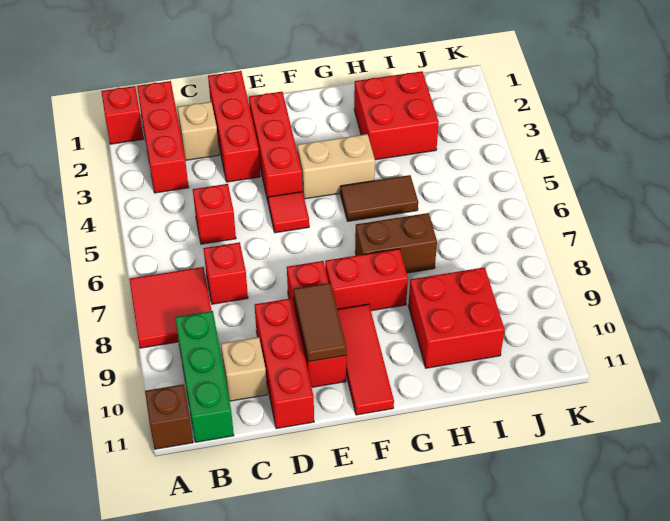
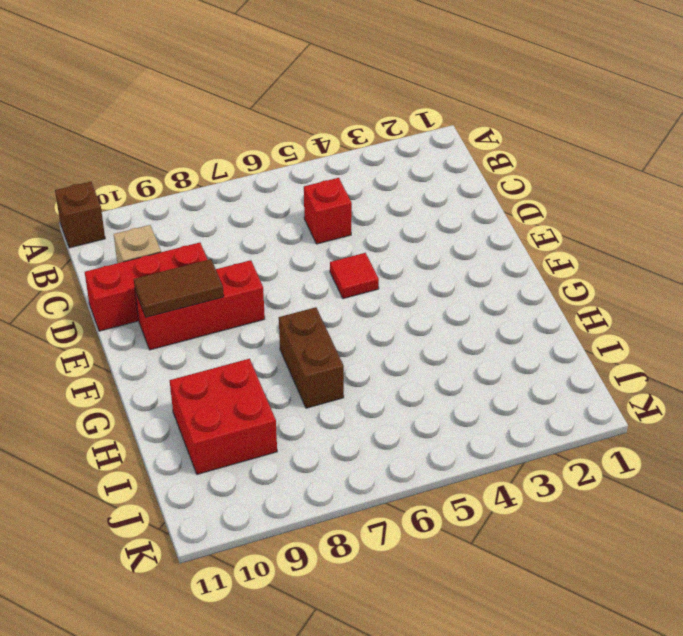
none -> red 1x1 brick [101,86,144,144]
none -> red 2x2 tile [129,267,212,348]
none -> red 1x3 brick [137,81,189,193]

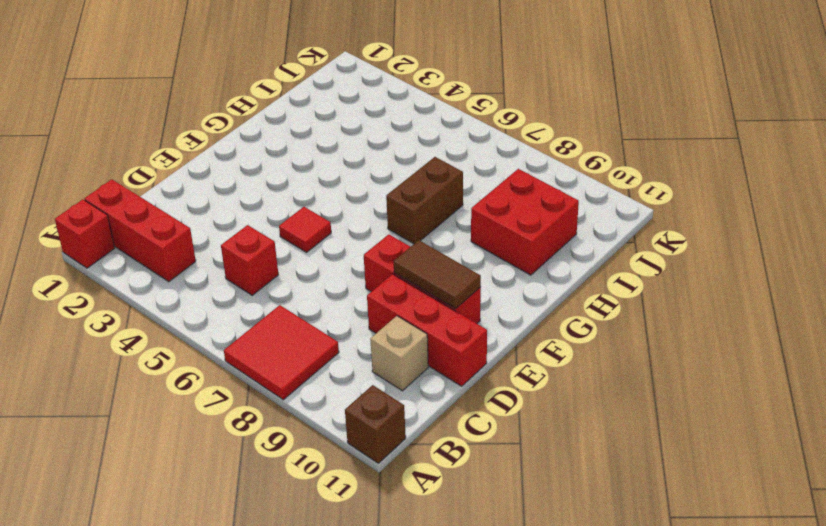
none -> green 1x3 brick [175,311,234,442]
none -> tan 1x1 brick [178,102,219,160]
none -> red 1x1 brick [203,242,248,304]

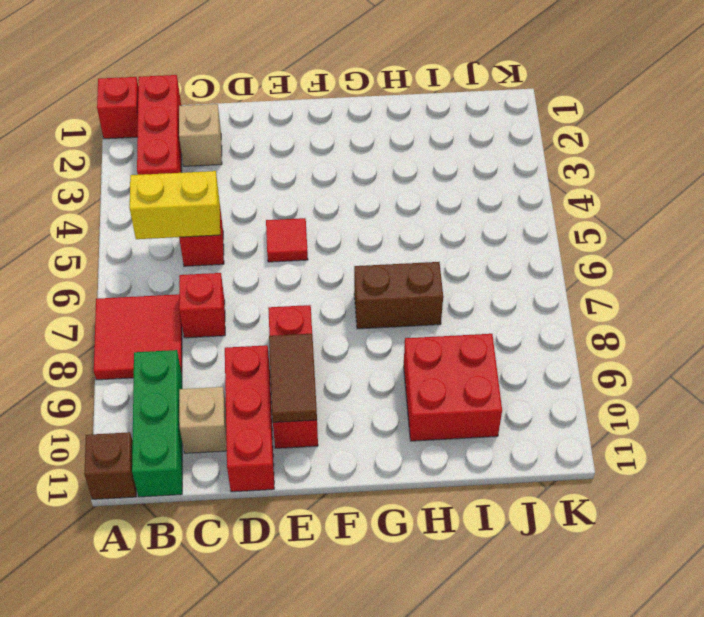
yellow 1x2 brick [130,171,220,239] -> none
none -> red 1x3 brick [208,71,260,182]
none -> red 1x3 brick [249,92,302,201]
none -> tan 1x2 brick [297,134,375,199]

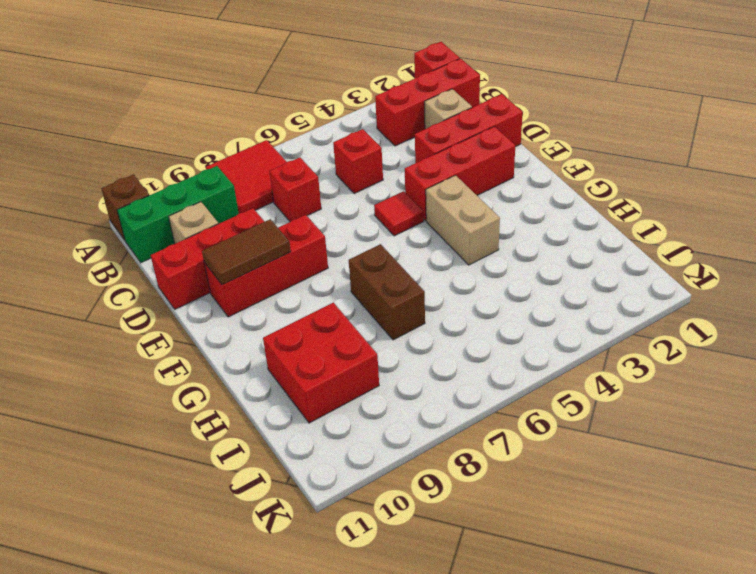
none -> red 1x2 brick [325,249,408,311]
none -> red 1x3 tile [337,304,394,415]
none -> brown 1x2 tile [340,175,418,221]

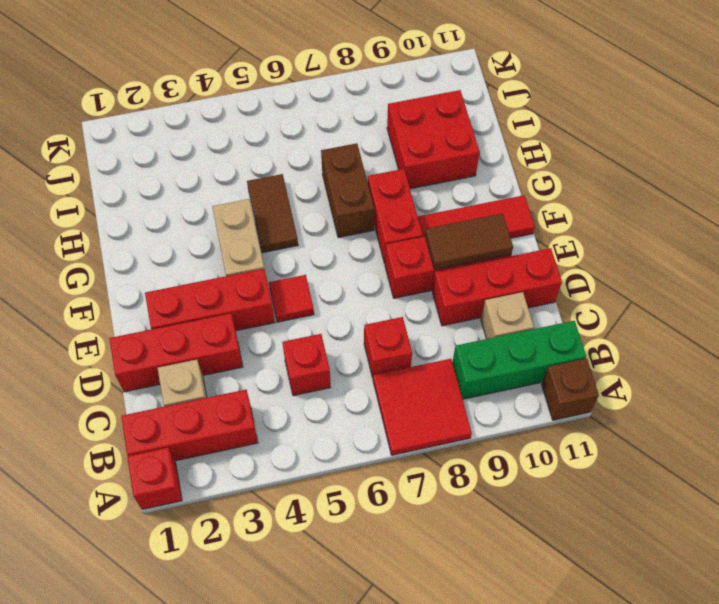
none -> red 2x2 brick [354,71,439,160]

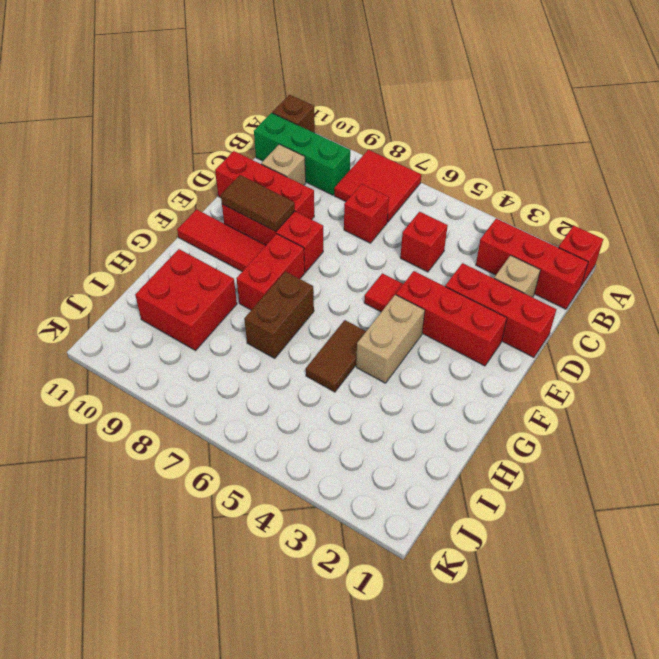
none -> red 2x2 brick [354,71,439,160]

